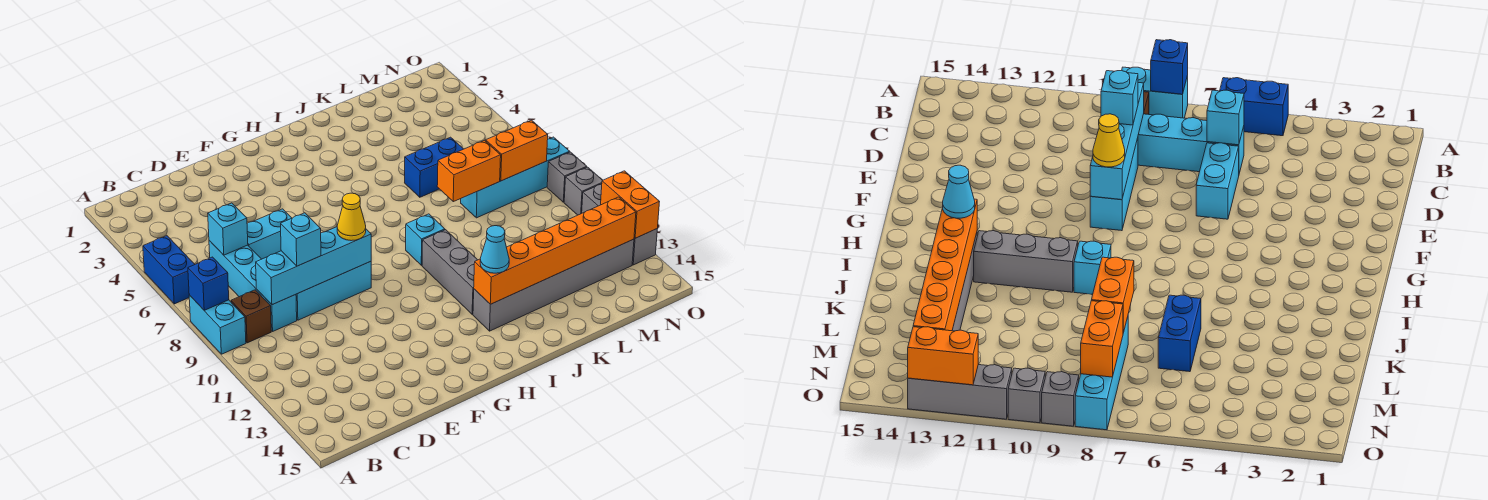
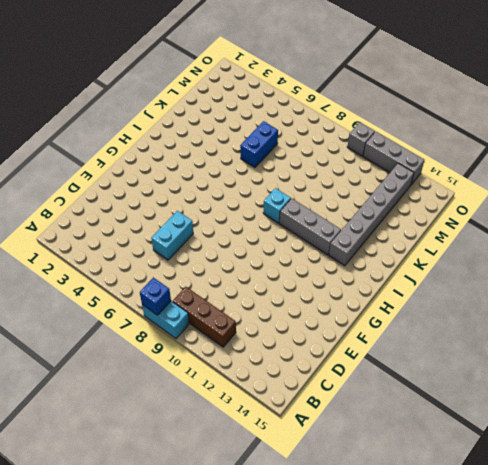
brown 1x3 brick [173,287,236,347] -> brown 1x1 brick [231,290,271,343]
none -> blue 1x2 brick [143,236,195,304]
none -> cyan 1x4 brick [209,241,297,331]
none -> cyan 1x3 brick [296,261,371,320]

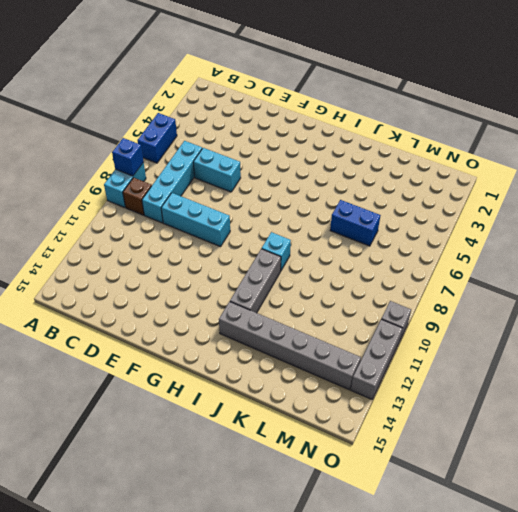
none -> cyan 1x4 brick [461,137,570,218]
none -> grey 1x1 brick [547,152,587,202]
none -> cyan 1x1 brick [208,203,248,255]

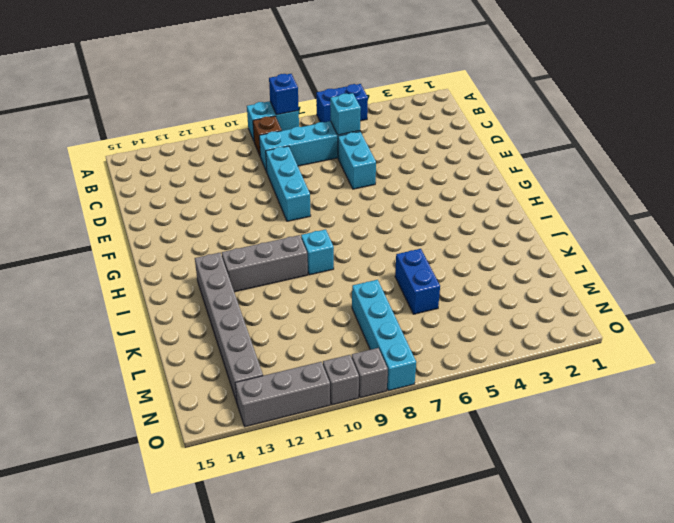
none -> cyan 1x4 brick [256,227,371,305]
none -> orange 1x6 brick [474,197,636,304]
none -> orange 1x2 brick [437,140,501,202]

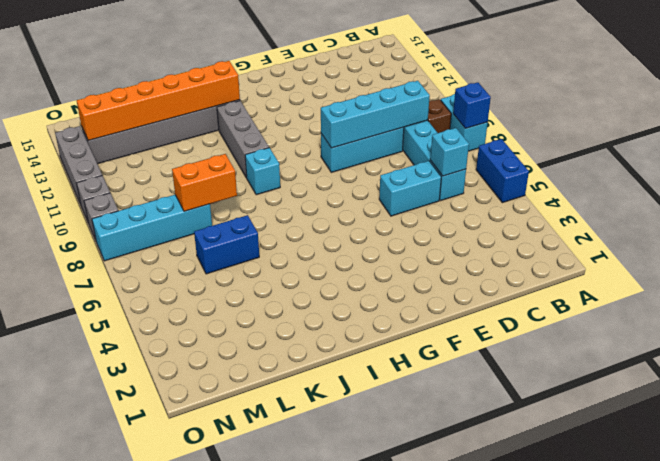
none -> orange 1x2 brick [486,120,548,181]
none -> orange 1x2 brick [601,171,659,238]
none -> cyan 1x1 brick [281,213,321,266]

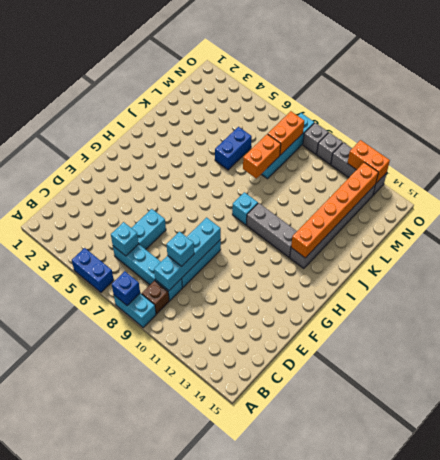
none -> yellow 1x1 cone [337,193,366,241]
none -> cyan 1x1 cone [480,226,509,273]

